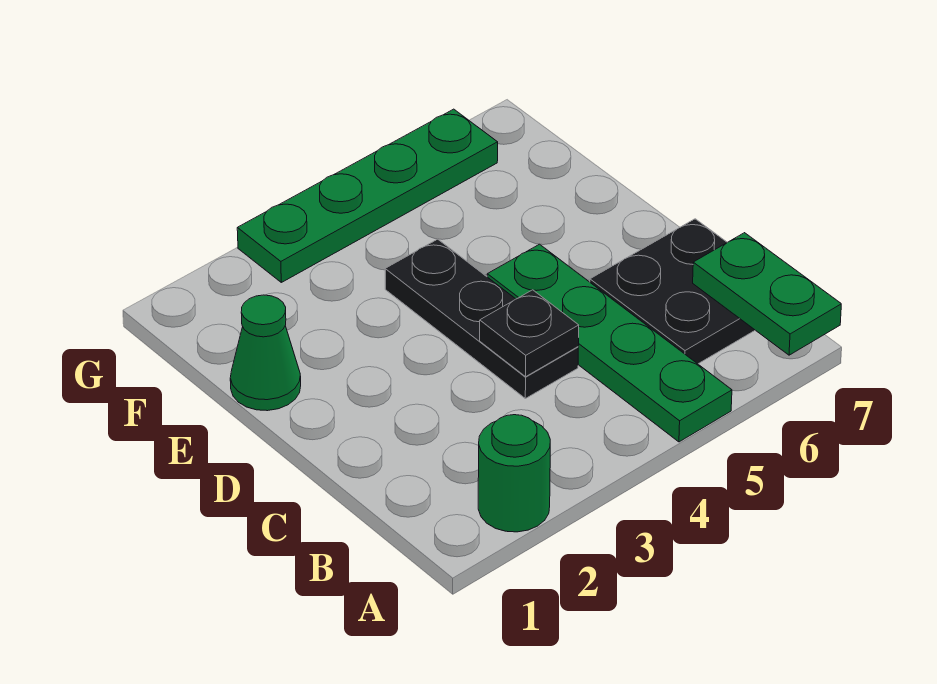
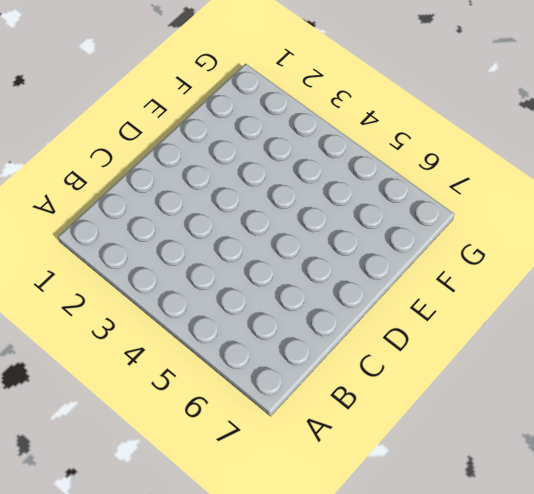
none -> green 1x1 round brick [478,415,550,532]
none -> green 1x4 plate [487,244,732,442]

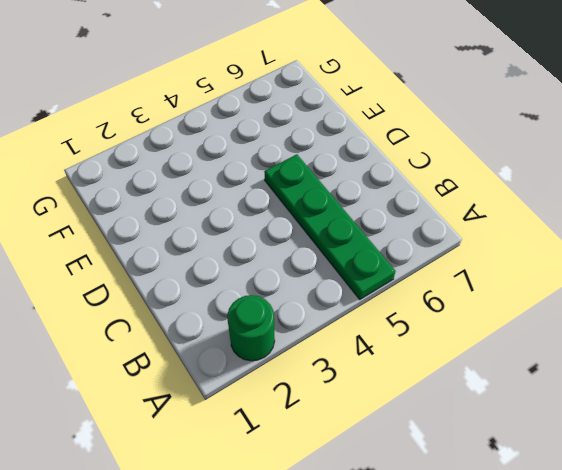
none -> black 2x2 plate [590,219,755,364]
none -> black 1x3 plate [385,239,578,399]

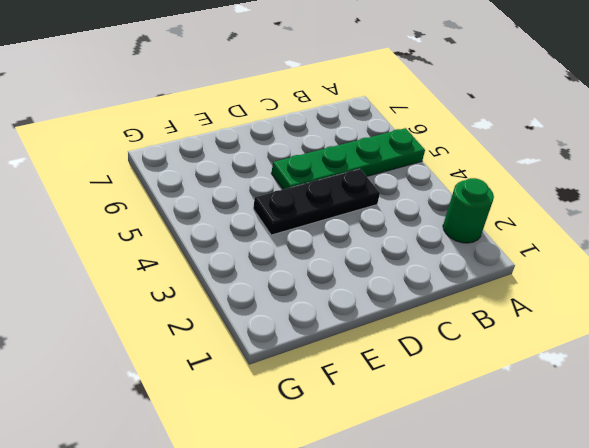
none -> black 2x2 plate [590,219,755,364]
none -> green 1x1 cone [230,295,301,411]

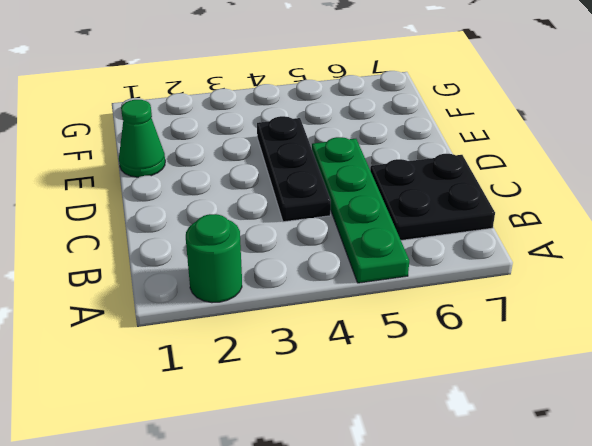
none -> green 1x4 plate [237,109,498,282]
none -> green 1x2 plate [693,233,841,355]

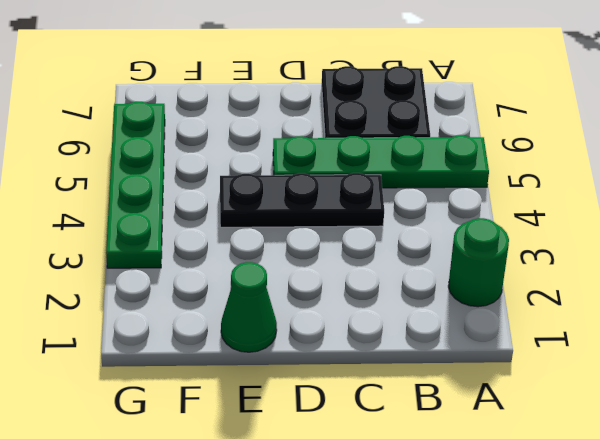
none -> green 1x2 plate [693,233,841,355]
none -> black 1x1 plate [480,290,579,377]

